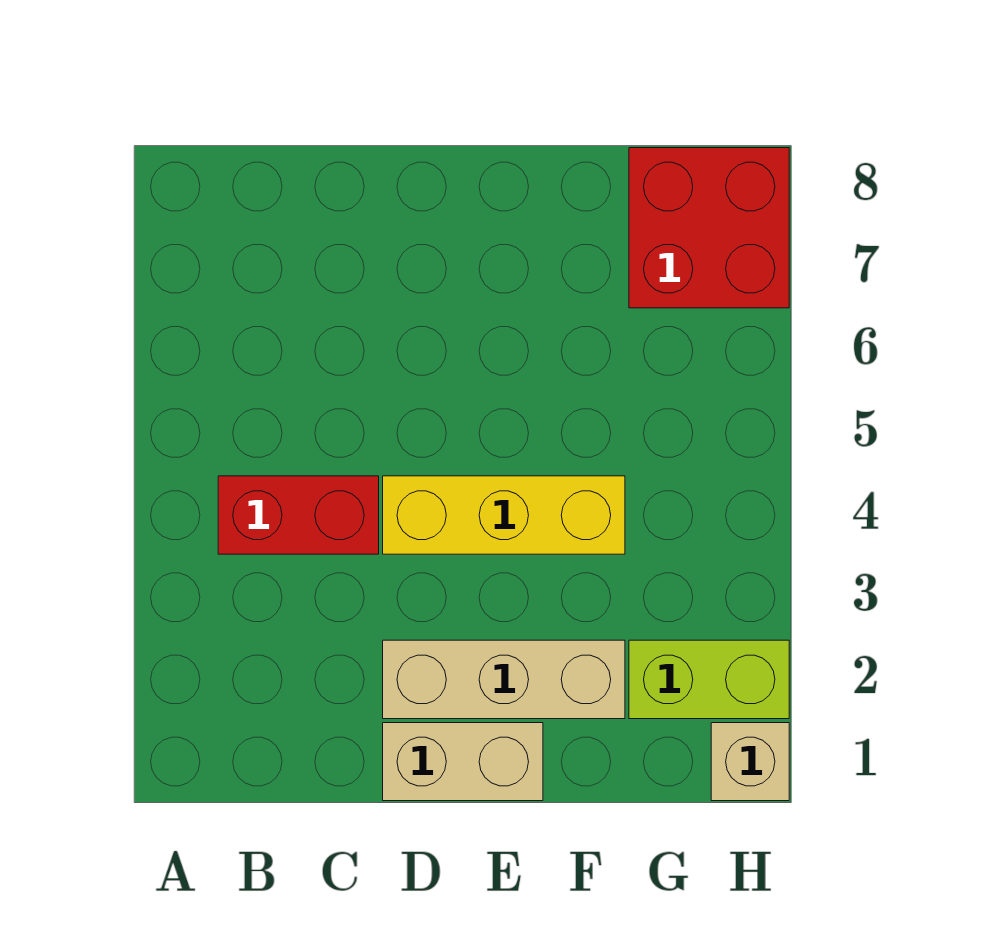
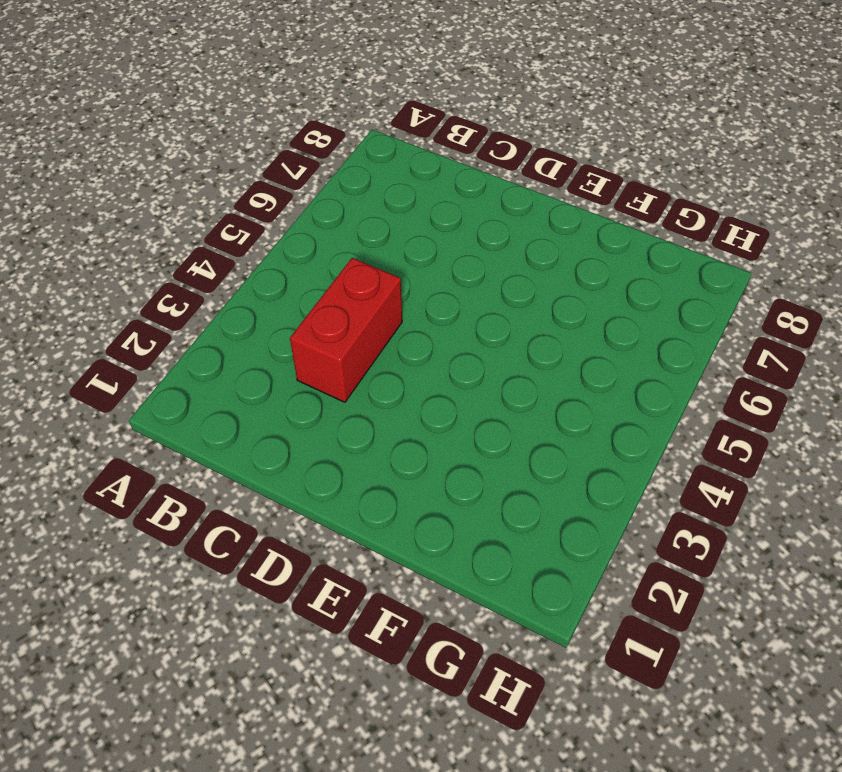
red 1x2 brick [290,258,402,402] -> red 1x2 brick turned to [218,476,379,554]
none -> tan 1x2 brick [383,723,543,801]
none -> tan 1x3 brick [383,640,625,719]

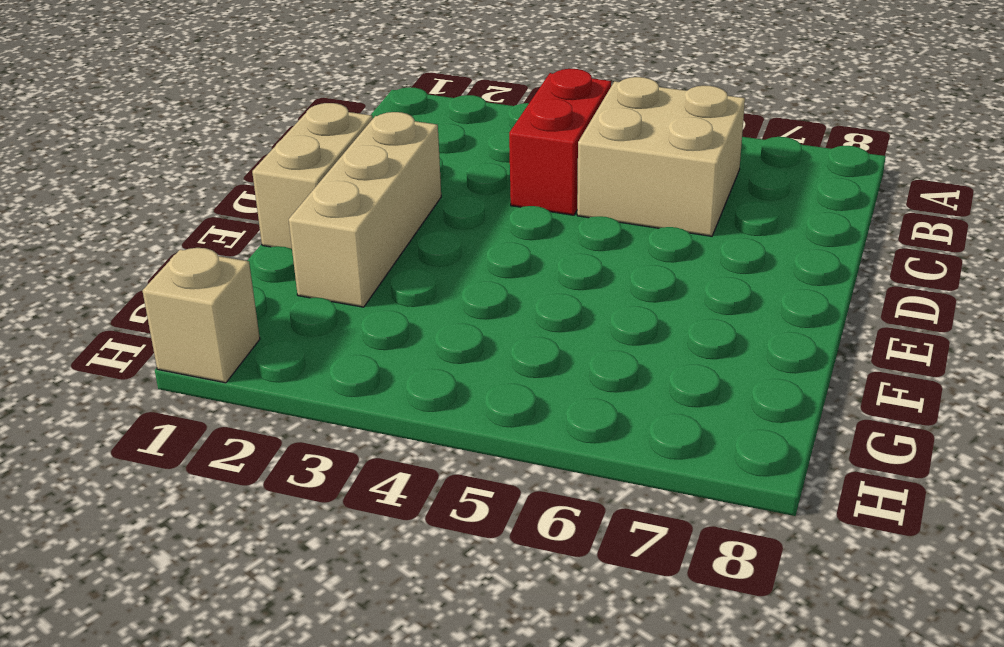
tan 2x2 brick [577,77,745,236] -> none
none -> yellow 1x3 brick [383,476,625,554]
none -> lime 1x2 brick [629,640,789,719]

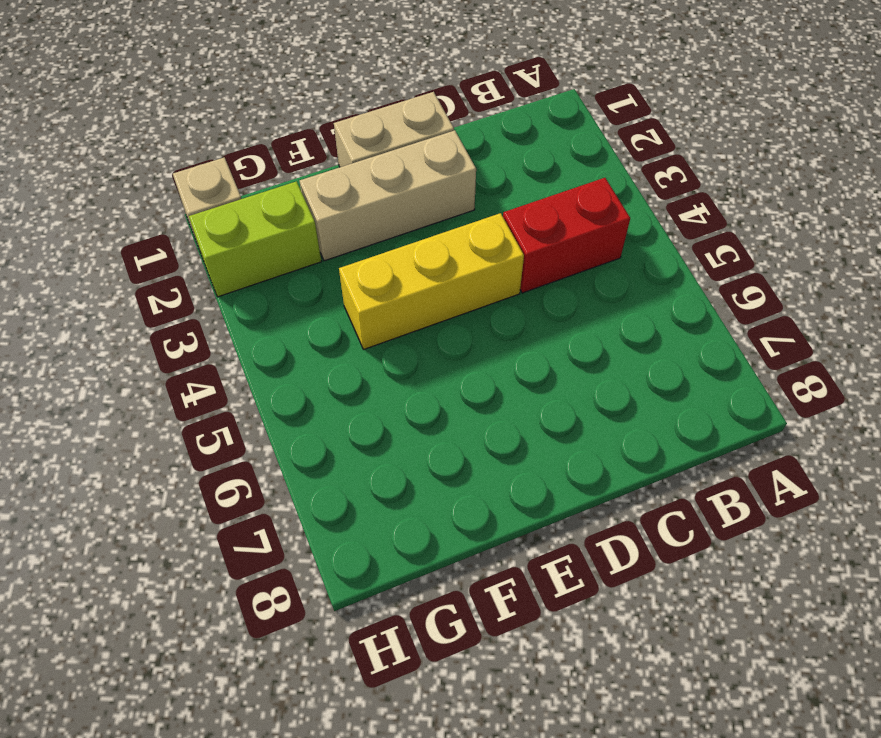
none -> red 2x2 brick [629,148,789,308]

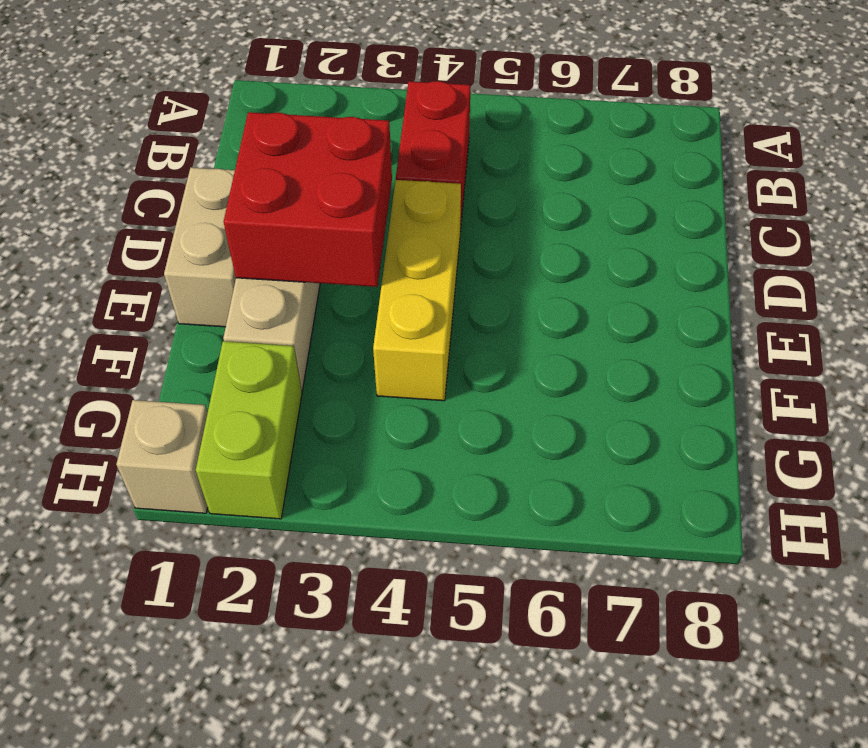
red 2x2 brick [224,112,392,287] -> red 2x2 brick moved to [629,148,789,308]

